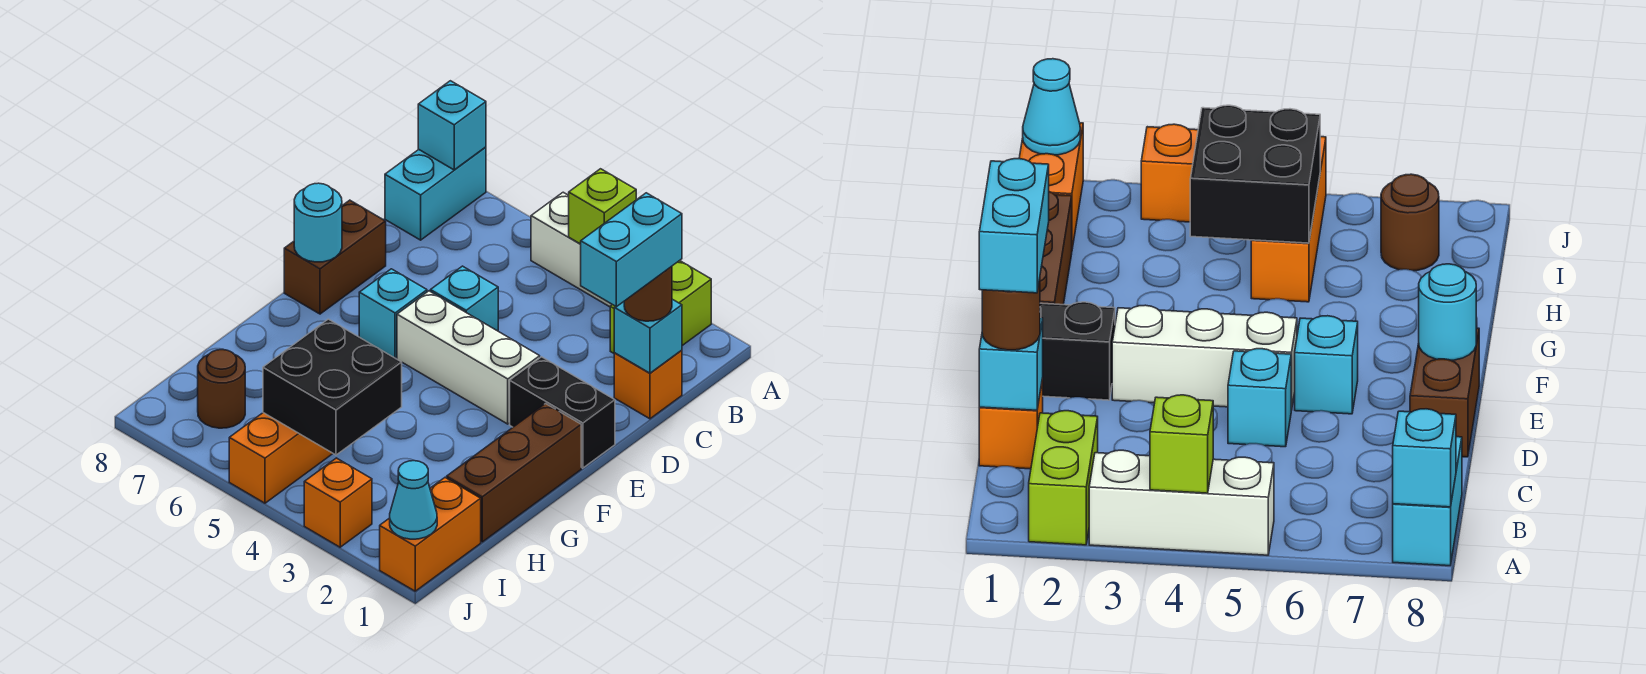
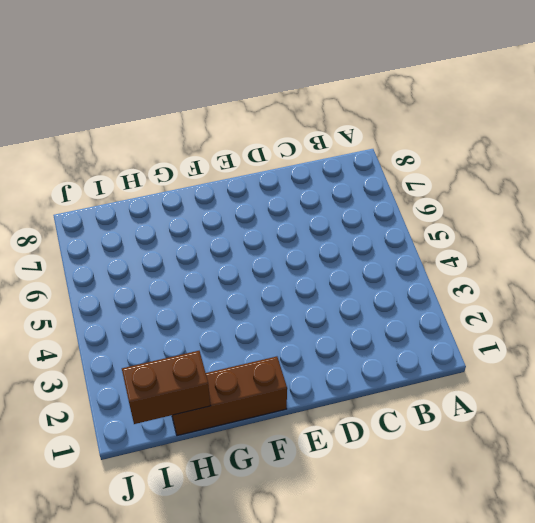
brown 1x2 brick [122,351,210,424] -> brown 1x2 brick moved to [284,200,386,314]
none -> lime 1x2 brick [610,261,711,353]
none -> white 1x3 brick [531,192,612,307]
none -> cyan 1x2 brick [385,147,486,240]

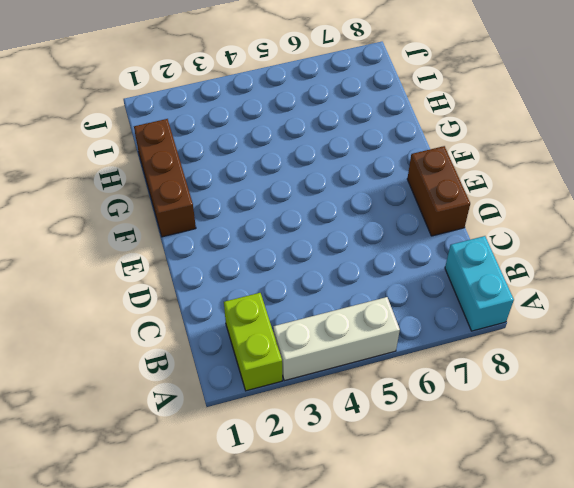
none -> orange 1x1 brick [614,350,682,419]
none -> cyan 1x1 brick [430,266,498,331]
none -> black 1x2 brick [510,357,615,468]

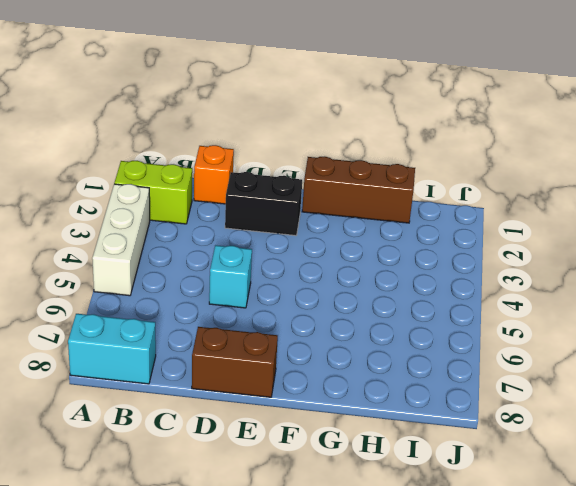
black 1x2 brick [225,172,302,236] -> black 1x2 brick turned to [510,357,615,468]
none -> white 1x3 brick [397,291,540,424]
none -> cyan 1x1 brick [359,269,427,358]
none -> orange 1x3 brick [229,413,333,503]

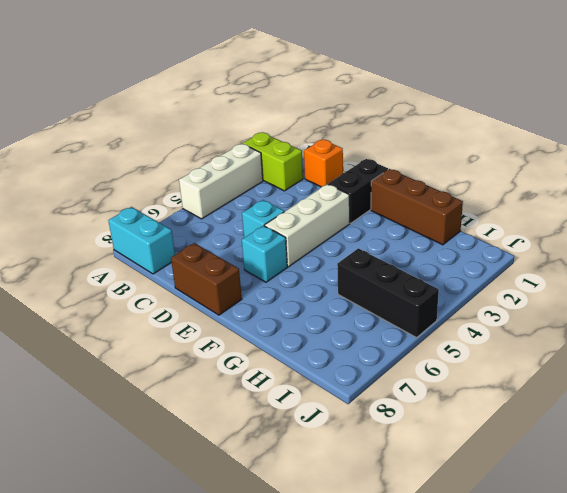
black 1x3 brick [337,248,439,338] -> orange 1x3 brick [229,413,333,503]
none -> orange 1x2 brick [380,478,481,591]
none -> brown 1x1 round brick [198,350,245,428]
none -> orange 1x1 brick [304,458,372,547]

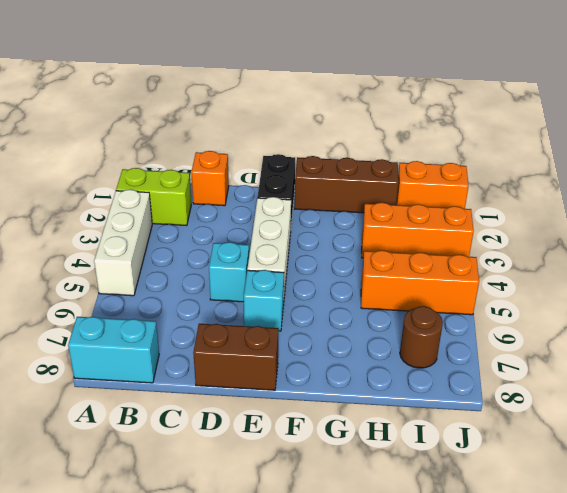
orange 1x3 brick [362,202,474,258] -> orange 1x1 brick [304,458,372,547]
none -> lime 1x1 brick [569,169,636,244]
none -> cyan 1x1 brick [418,81,486,170]
none -> cyan 1x1 brick [614,299,682,373]

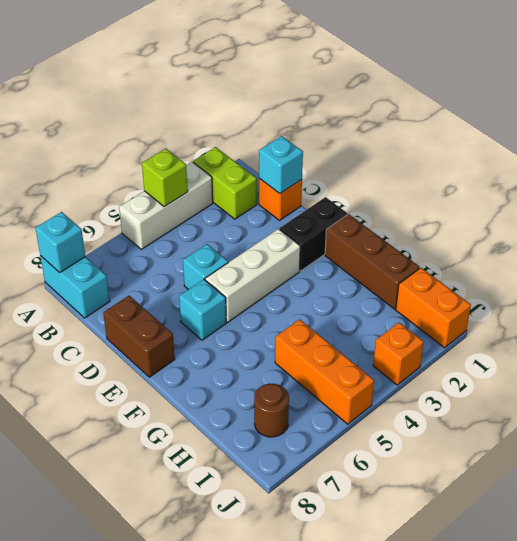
none -> cyan 1x1 round brick [294,183,342,262]
none -> black 2x2 brick [263,319,402,455]
none -> cyan 1x1 cone [390,461,437,539]

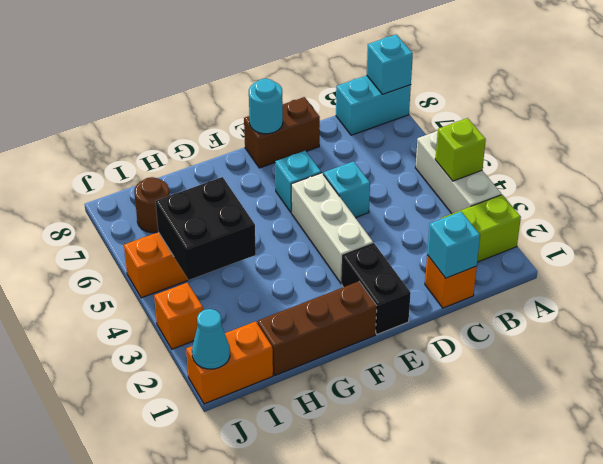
none -> brown 1x1 round brick [624,266,672,321]
none -> cyan 1x2 brick [581,193,682,307]

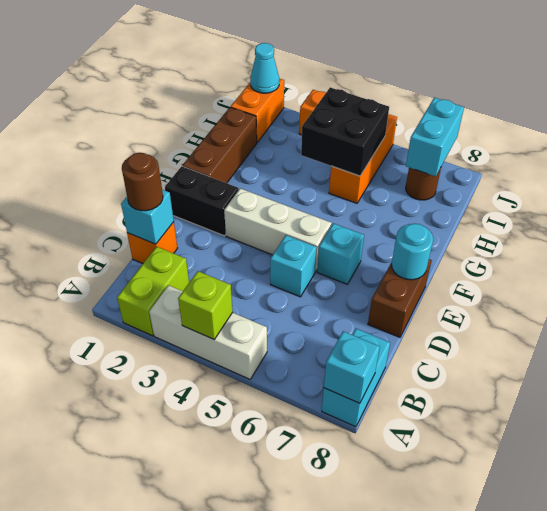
cyan 1x2 brick [406,98,464,176] -> cyan 1x2 brick moved to [581,193,682,307]

